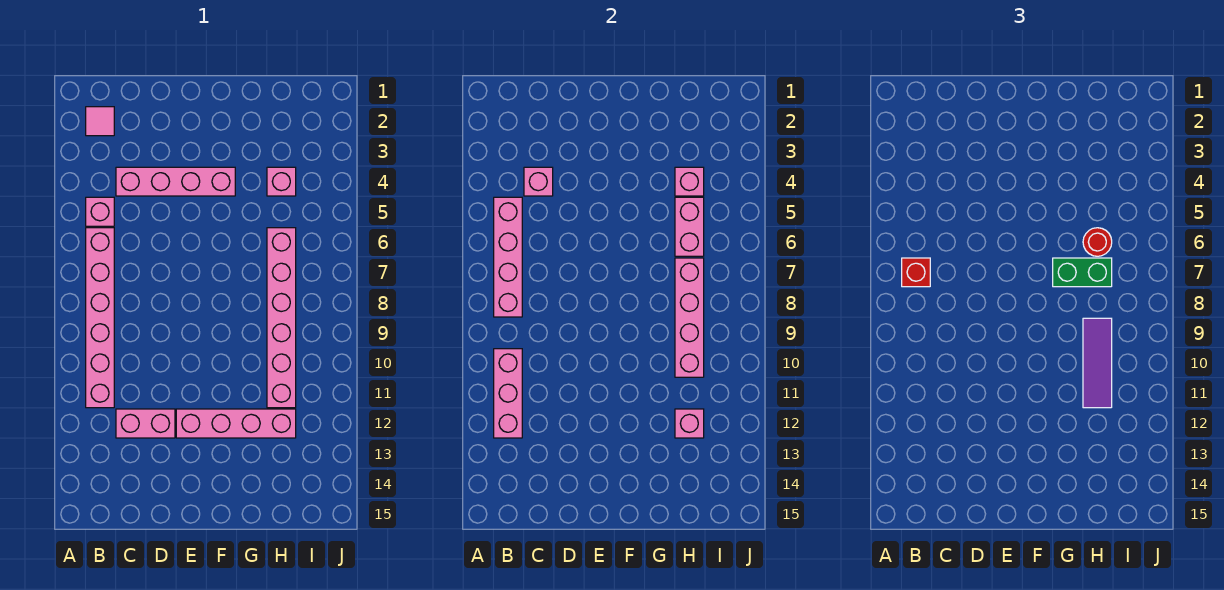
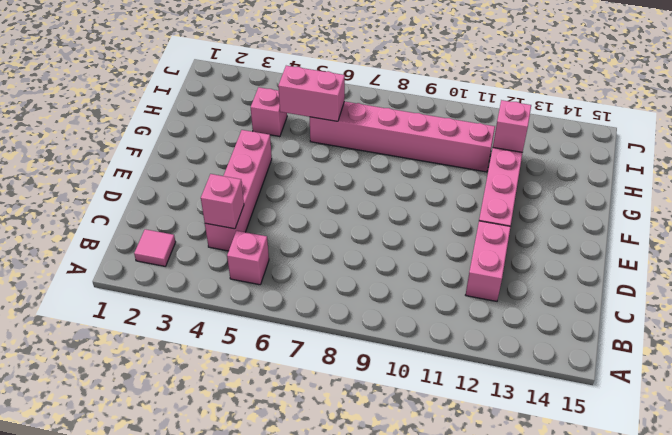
none -> pink 1x6 brick [86,228,114,408]
none -> pink 1x4 brick [494,197,522,317]
none -> pink 1x3 brick [494,349,522,438]

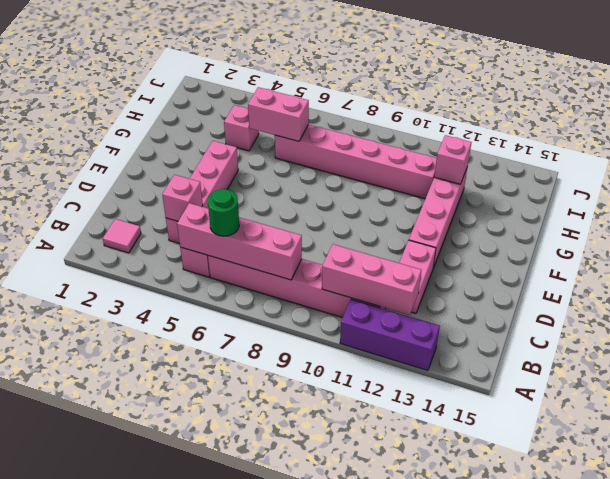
purple 1x3 brick [340,299,440,370] -> none
green 1x1 round brick [208,189,239,236] -> none
none -> pink 1x1 brick [675,167,704,196]
none -> pink 1x4 brick [675,258,704,377]
none -> red 1x1 brick [902,258,930,287]

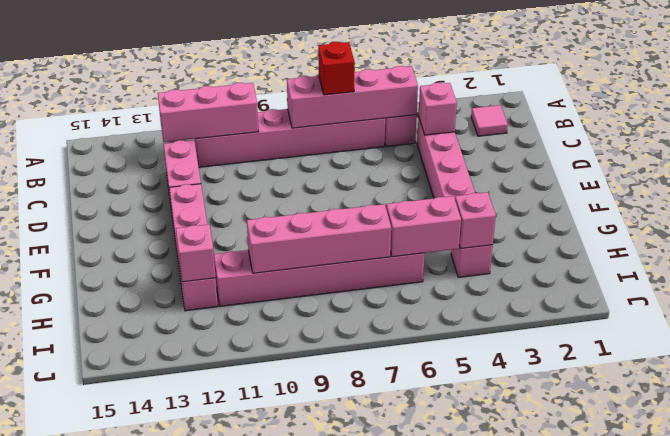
none -> green 1x2 brick [1053,258,1112,287]
none -> red 1x1 round brick [1083,228,1112,256]
none -> purple 1x3 tile [1083,318,1112,408]

